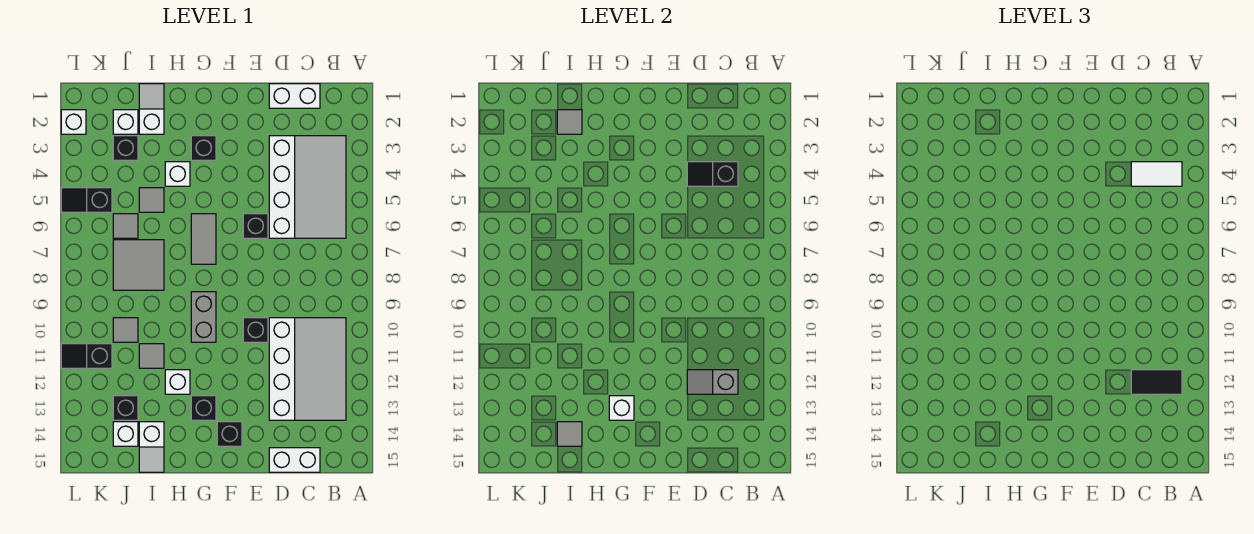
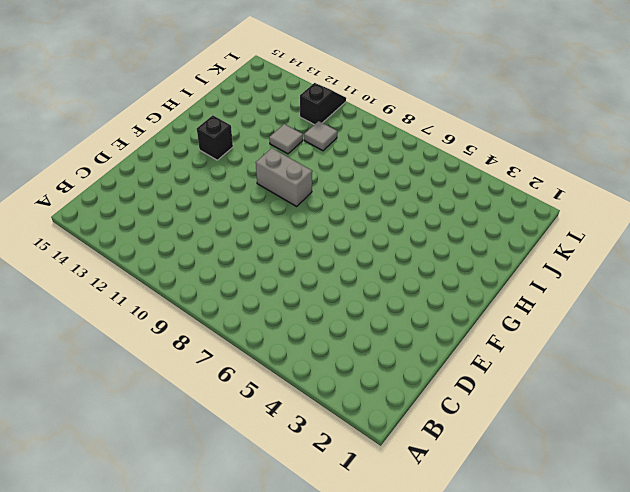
none -> white 3x4 slope [269,136,346,238]
none -> white 3x4 slope [269,318,346,420]
none -> white 1x2 brick [269,84,320,108]
none -> white 1x2 brick [269,448,320,472]

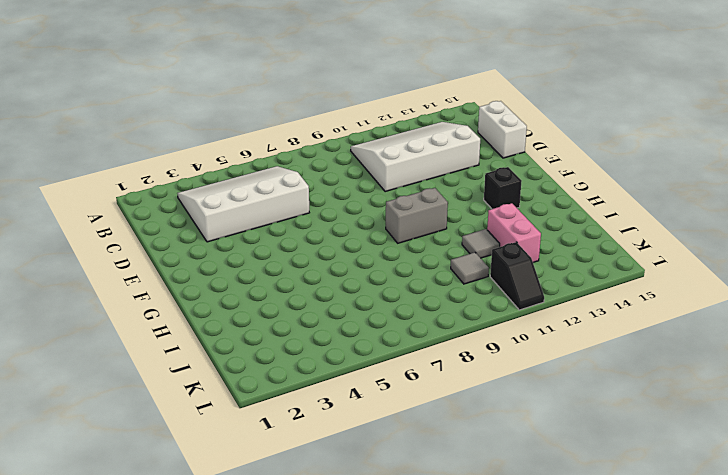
pink 1x2 brick [487,203,541,262] -> none
none -> white 1x2 brick [269,84,320,108]
none -> black 1x1 brick [243,214,268,238]
none -> black 1x1 brick [243,318,268,342]
none -> black 1x1 brick [217,422,242,446]

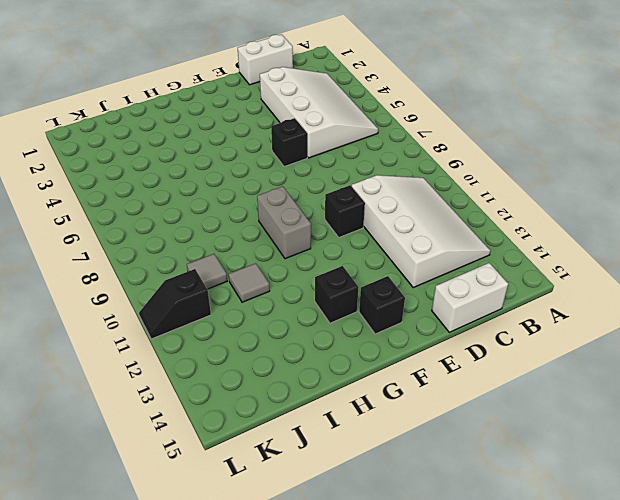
none -> black 1x1 brick [191,136,216,160]
none -> grey 1x2 tile [191,214,216,264]
none -> white 1x1 brick [165,162,190,186]
none -> white 1x1 brick [165,370,190,394]

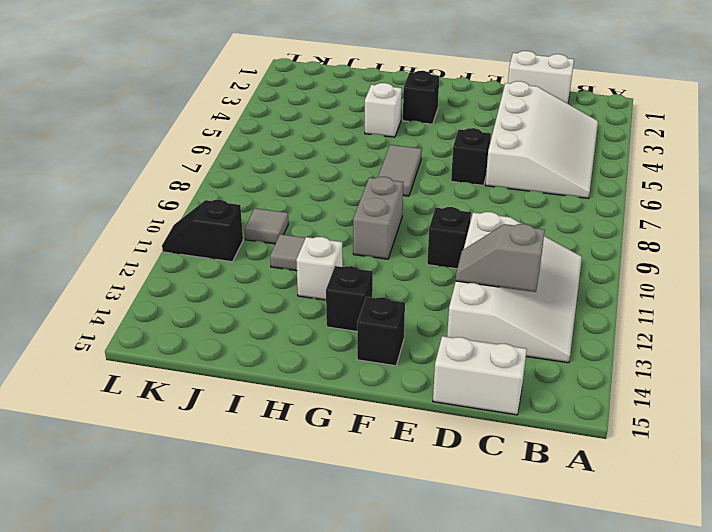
none -> white 1x2 slope [139,84,164,134]
none -> grey 1x1 tile [139,188,164,212]
none -> grey 2x2 tile [113,240,164,290]
none -> white 1x2 slope [139,422,164,472]

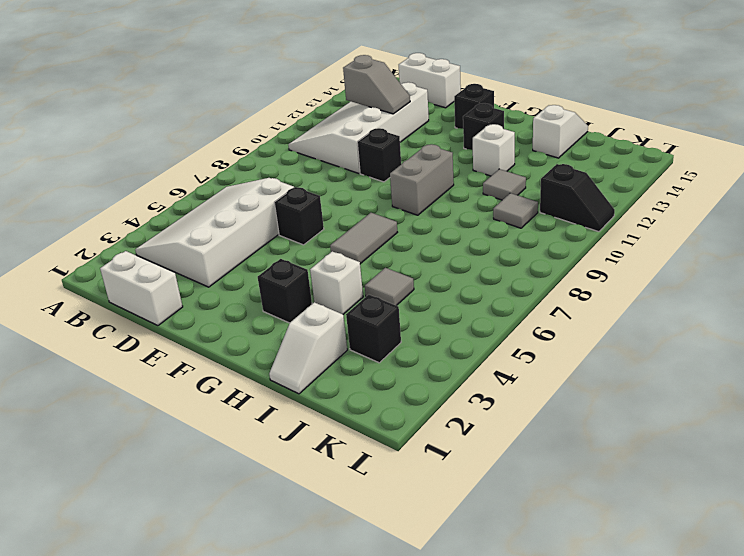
none -> grey 2x2 tile [113,240,164,290]
none -> white 1x1 brick [113,110,138,134]
none -> grey 1x1 tile [113,214,138,238]
none -> black 1x1 brick [113,396,138,420]

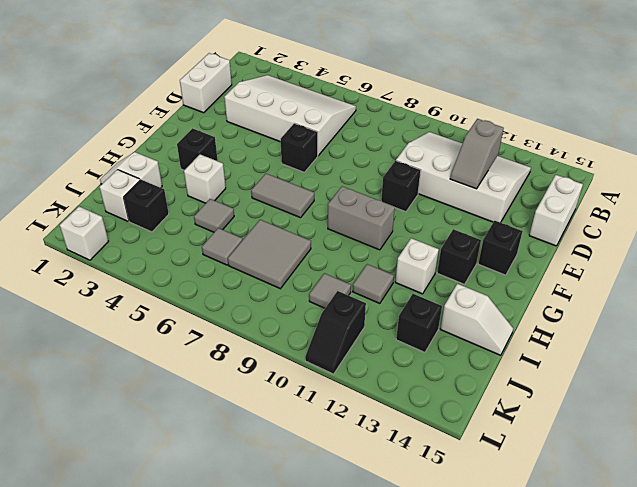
none -> white 1x1 brick [113,422,138,446]
none -> black 1x2 slope [61,188,112,212]
none -> black 1x2 slope [687,162,738,186]
none -> white 1x1 brick [609,396,634,420]

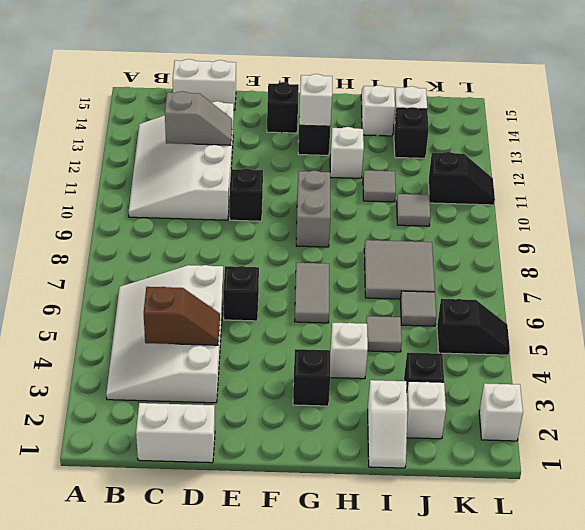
brown 1x2 slope [144,287,220,345] -> black 1x2 slope [687,162,738,186]
none -> grey 1x1 tile [557,110,582,134]
none -> grey 1x1 tile [557,422,582,446]
none -> white 1x2 tile [1131,162,1182,186]
none -> black 1x2 tile [1131,370,1182,394]

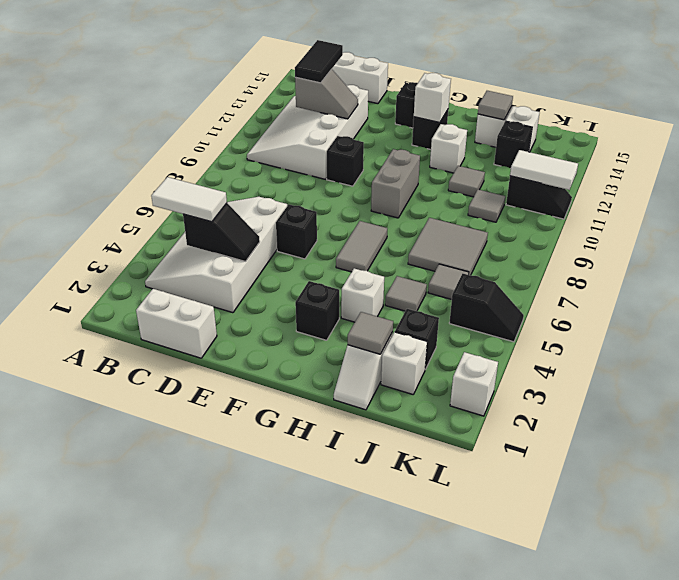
black 1x2 tile [295,40,343,83] -> black 1x2 tile turned to [1131,370,1182,394]
white 1x2 tile [510,150,578,190] -> none

